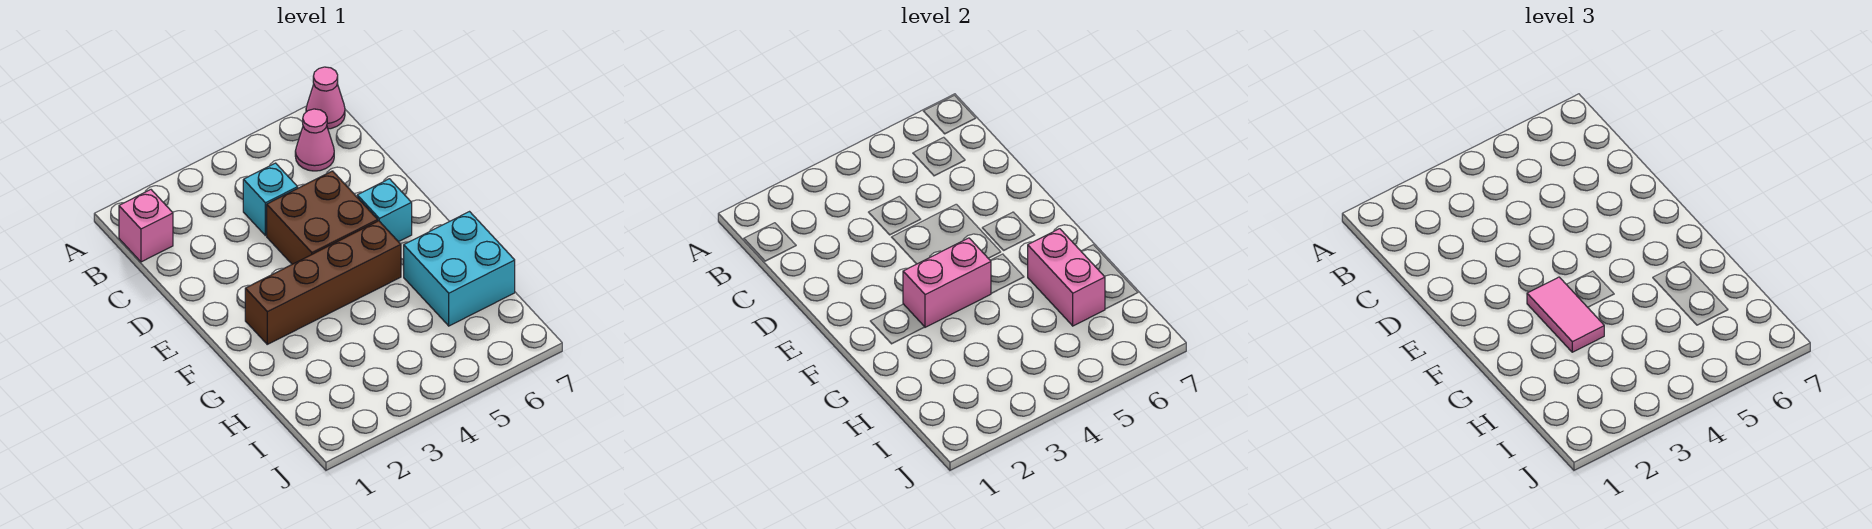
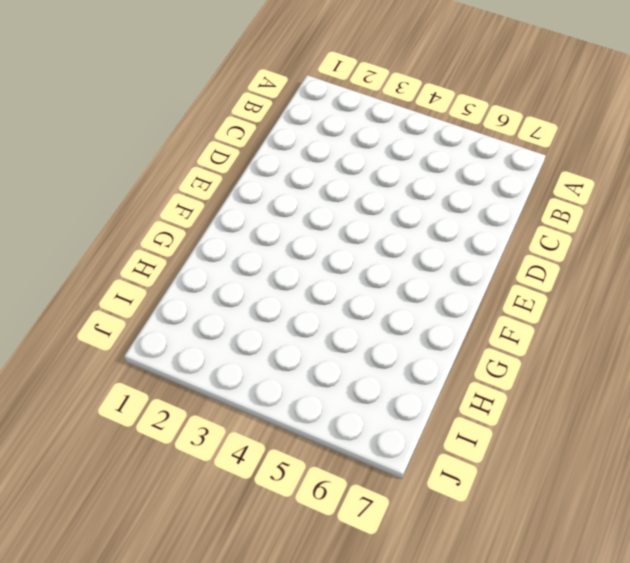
none -> pink 1x1 cone [306,67,345,129]
none -> pink 1x1 brick [119,190,173,262]

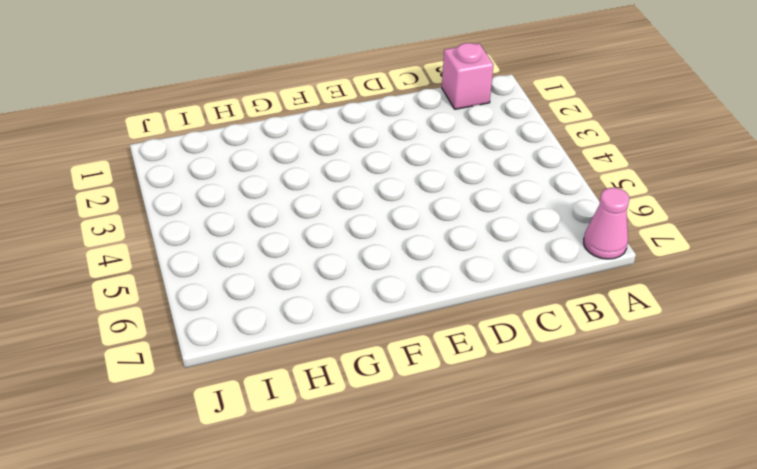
none -> pink 1x1 cone [295,109,334,171]
none -> cyan 1x1 brick [243,163,298,236]

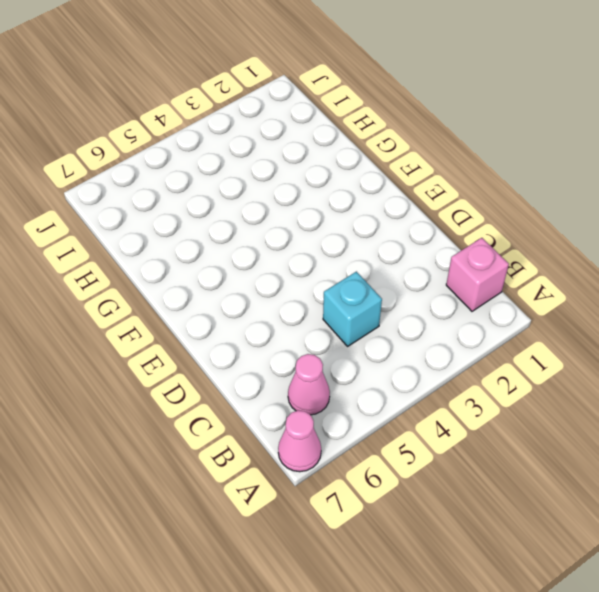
none -> brown 2x2 brick [267,171,378,264]
none -> cyan 1x1 brick [357,179,412,242]

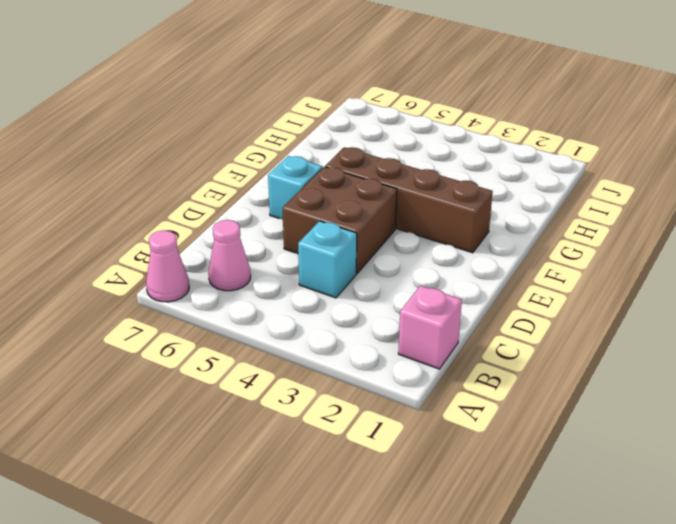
none -> cyan 2x2 brick [404,212,515,326]
none -> pink 1x2 brick [903,238,991,327]

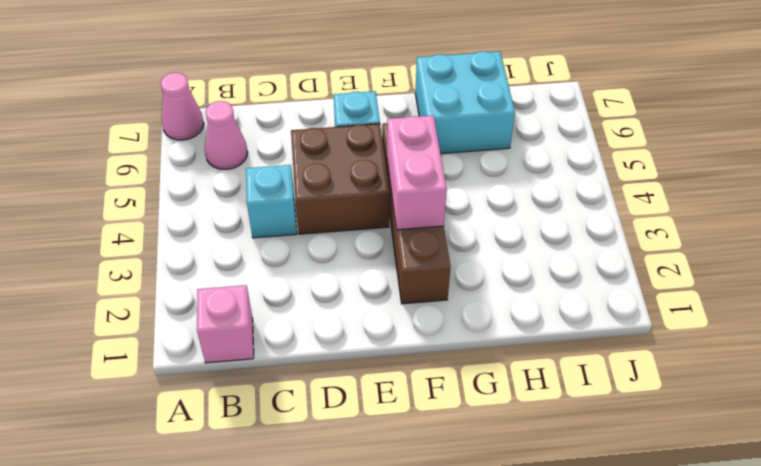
none -> pink 1x2 brick [1028,229,1105,326]
none -> pink 1x2 tile [1527,277,1604,352]

